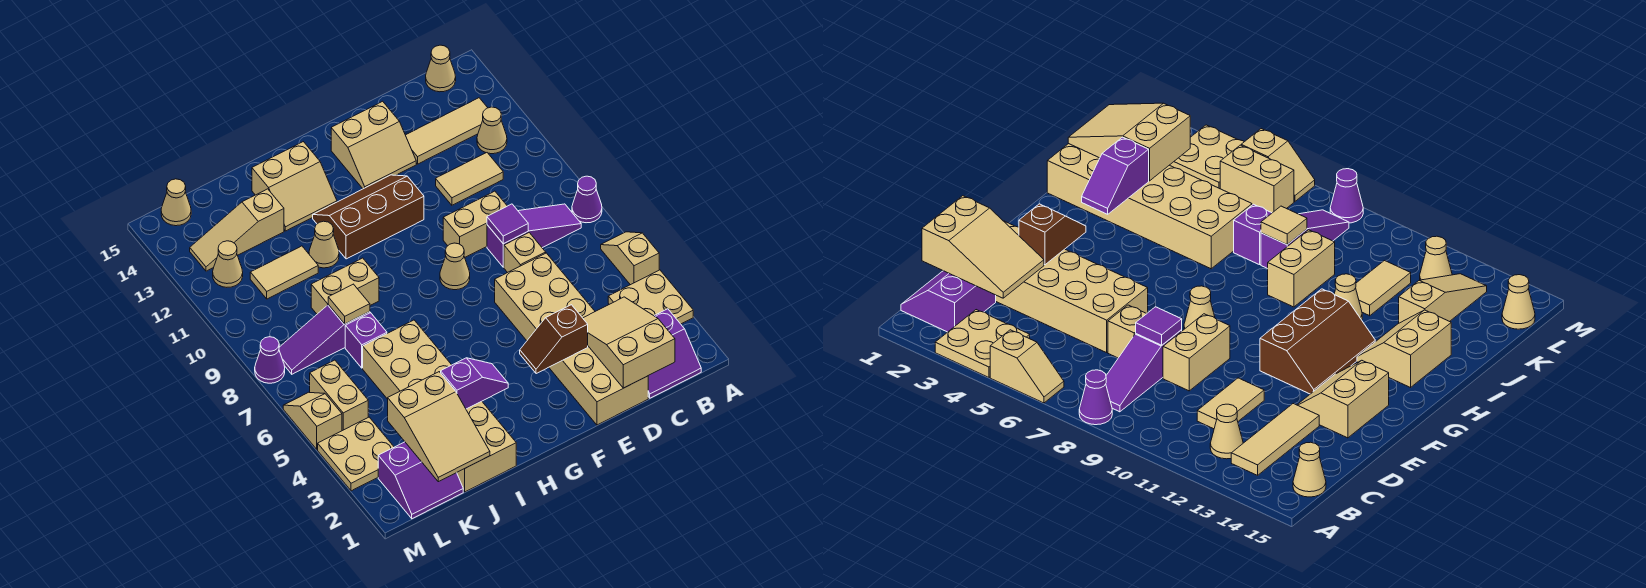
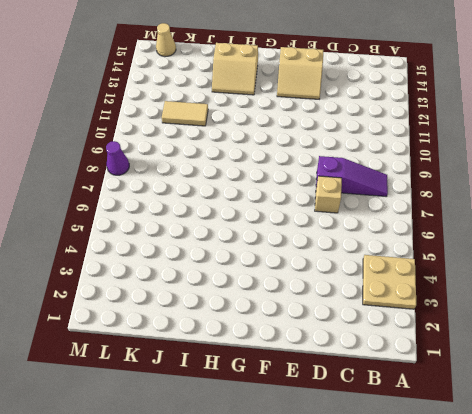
none -> tan 1x2 slope [601,232,659,285]
none -> purple 1x1 cone [572,176,602,223]
none -> purple 2x2 slope [648,309,701,398]
none -> tan 1x1 cone [477,107,507,154]

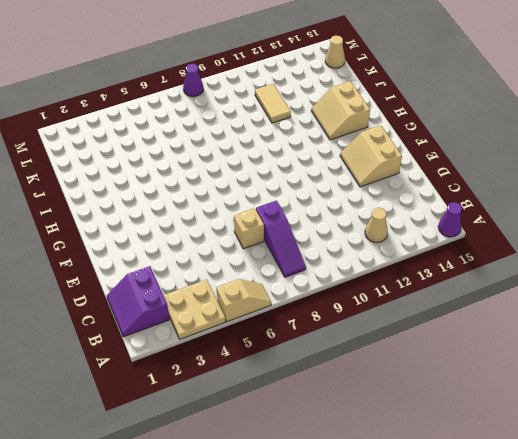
purple 1x1 cone [438,202,462,237] -> purple 1x1 cone moved to [572,176,602,223]
none -> tan 1x3 tile [406,98,488,164]
none -> tan 1x1 cone [426,45,456,92]
none -> tan 1x2 tile [436,153,503,205]
none -> tan 2x6 brick [495,253,648,425]

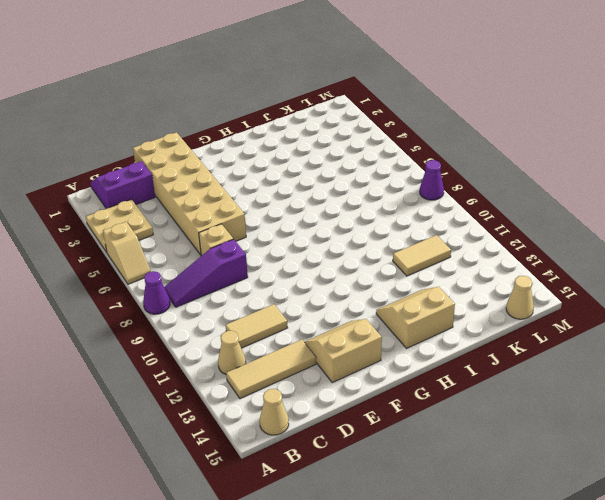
none -> tan 1x2 brick [443,191,507,257]
none -> tan 1x1 cone [440,243,470,290]
none -> brown 2x3 slope [313,175,424,259]
none -> tan 2x6 brick [363,320,516,492]

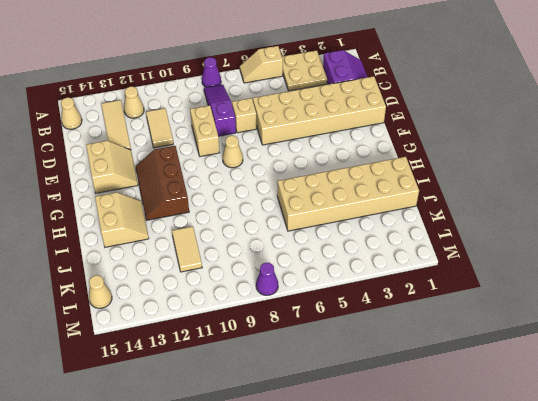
none -> tan 1x2 brick [311,258,379,314]
none -> tan 1x1 cone [309,221,339,268]
none -> purple 1x1 brick [345,313,387,368]
none -> purple 1x3 slope [279,305,370,374]

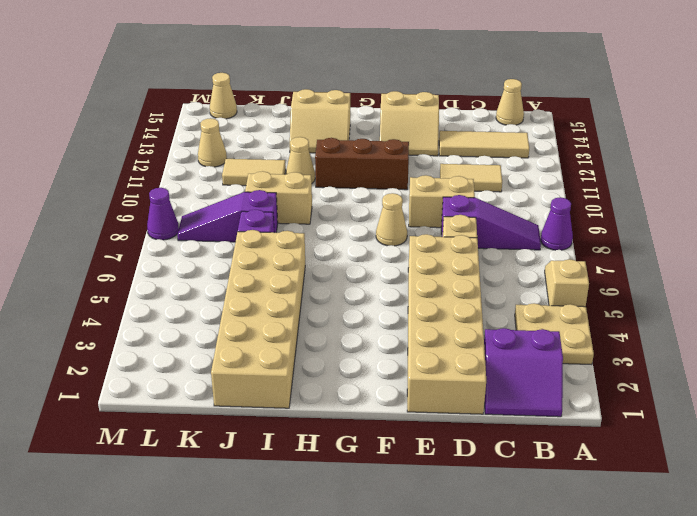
none -> tan 1x1 cone [477,107,507,154]
none -> tan 1x3 slope [190,189,284,271]
none -> purple 2x2 slope [378,442,463,519]
none -> tan 2x2 plate [318,417,394,491]

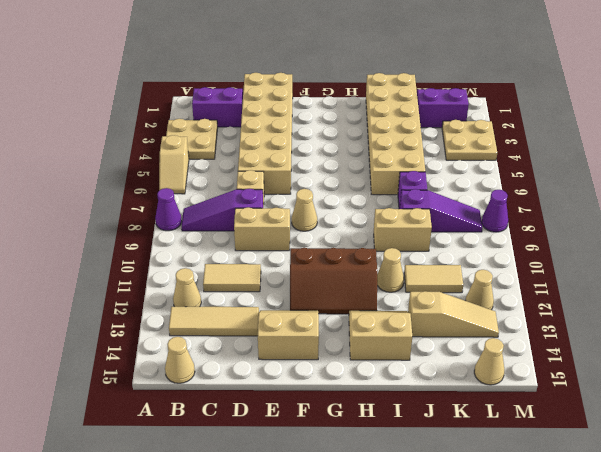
none -> tan 1x2 brick [310,360,368,431]
none -> tan 1x2 slope [283,392,342,449]
none -> tan 2x3 slope [583,297,675,388]
none -> purple 1x1 tile [487,204,528,244]

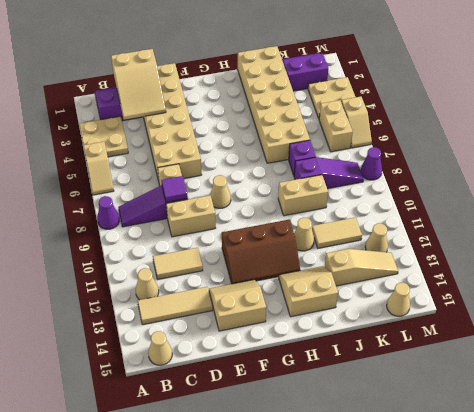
none -> brown 1x2 slope [520,305,588,374]
none -> purple 1x2 slope [441,358,508,409]
none -> tan 2x3 slope [388,372,490,482]
none -> tan 1x1 tile [328,284,370,324]

